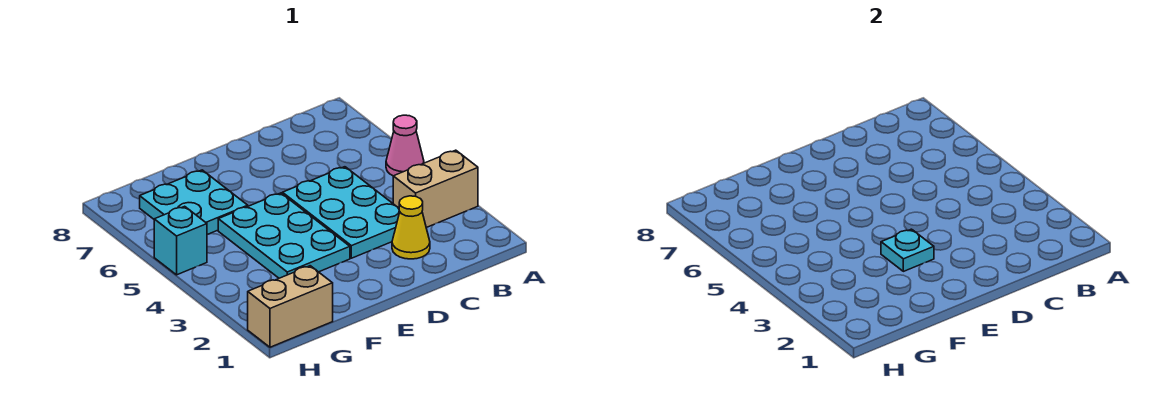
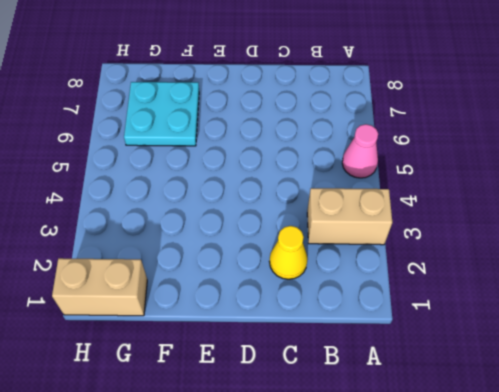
none -> cyan 2x3 plate [282,167,400,258]
none -> cyan 2x3 plate [218,193,350,278]

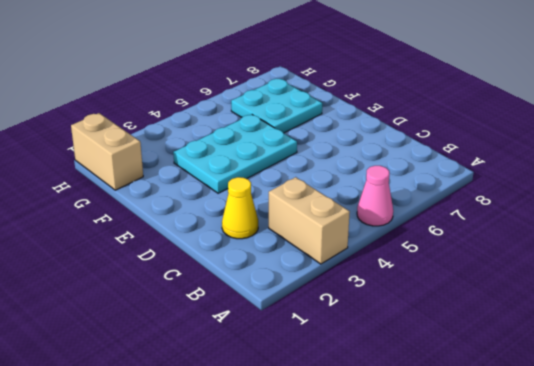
none -> cyan 2x3 plate [282,167,400,258]
none -> cyan 1x1 brick [154,206,207,275]

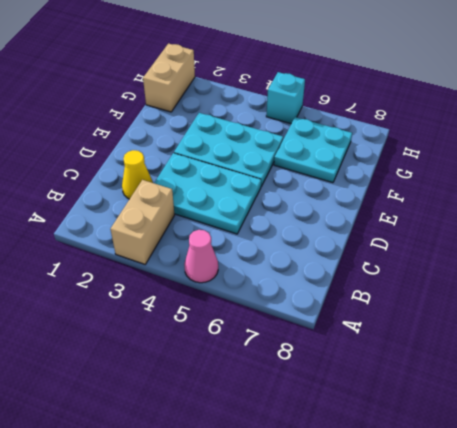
none -> cyan 1x1 plate [881,229,934,271]

